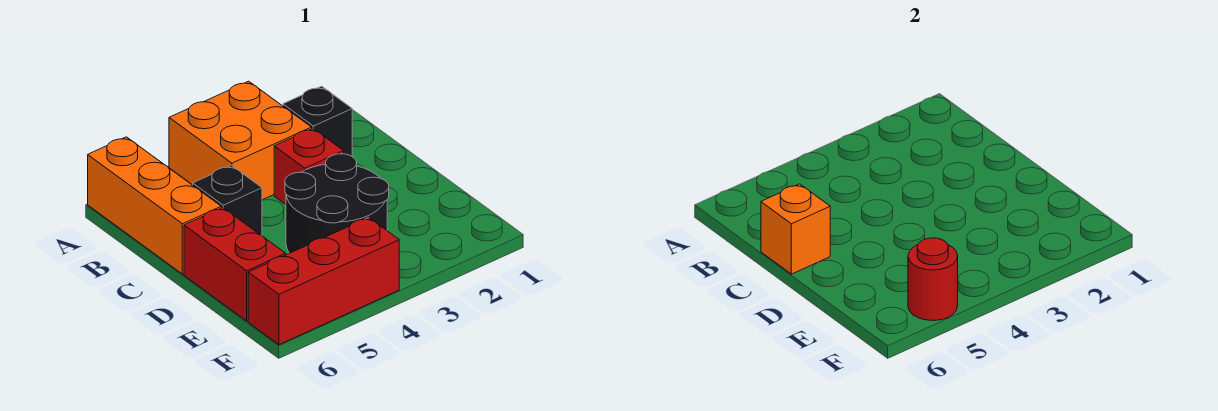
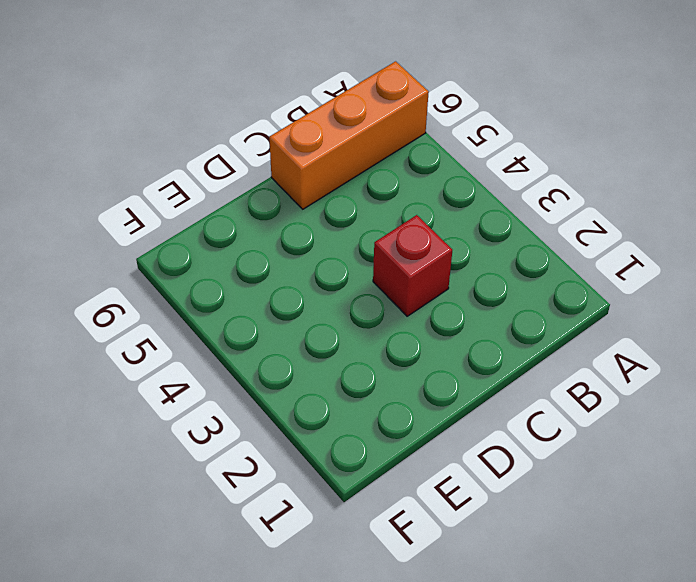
none -> orange 2x2 brick [169,81,312,200]
none -> black 1x1 brick [283,86,352,156]

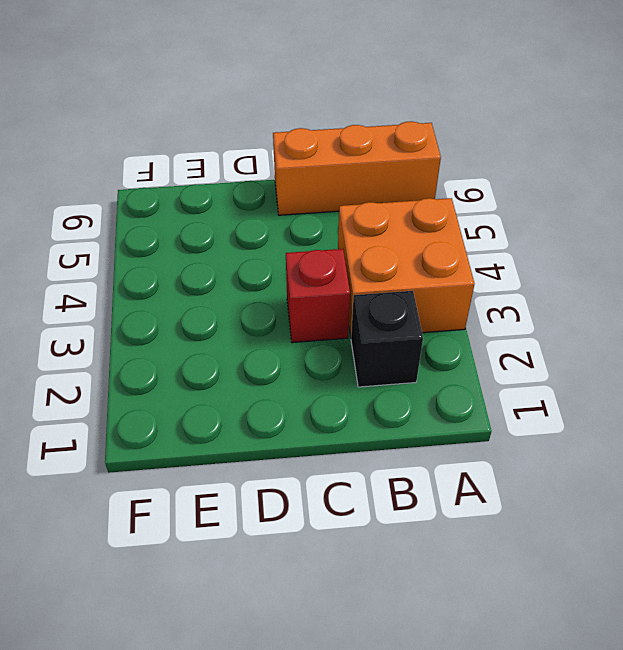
none -> black 1x1 brick [193,165,262,235]
none -> black 2x2 round brick [285,154,389,253]

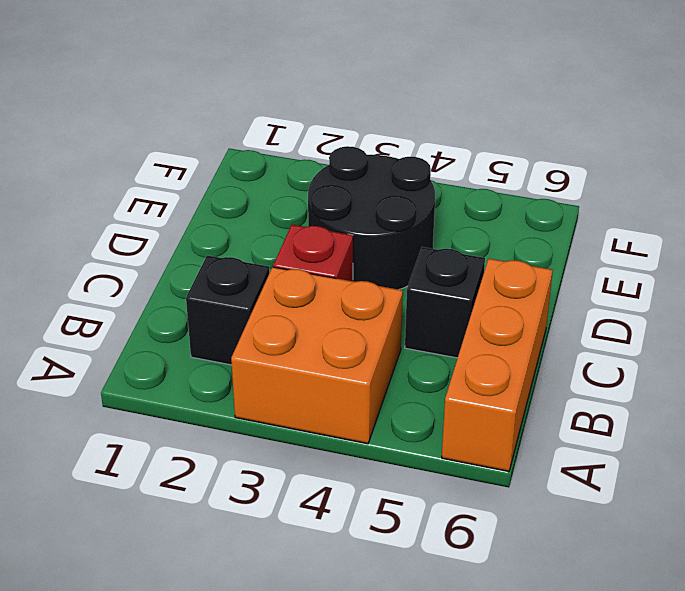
none -> red 1x2 brick [184,208,286,321]
none -> red 1x3 brick [248,217,399,345]

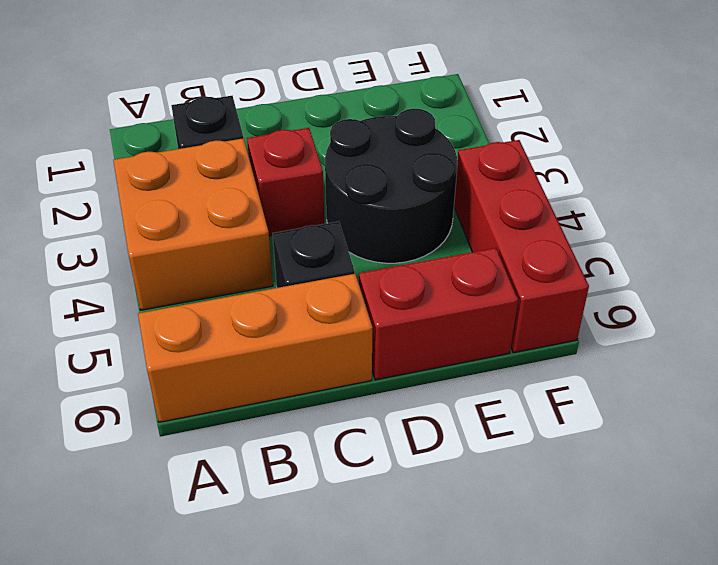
none -> orange 1x1 brick [761,184,830,274]
none -> red 1x1 round brick [908,238,958,321]

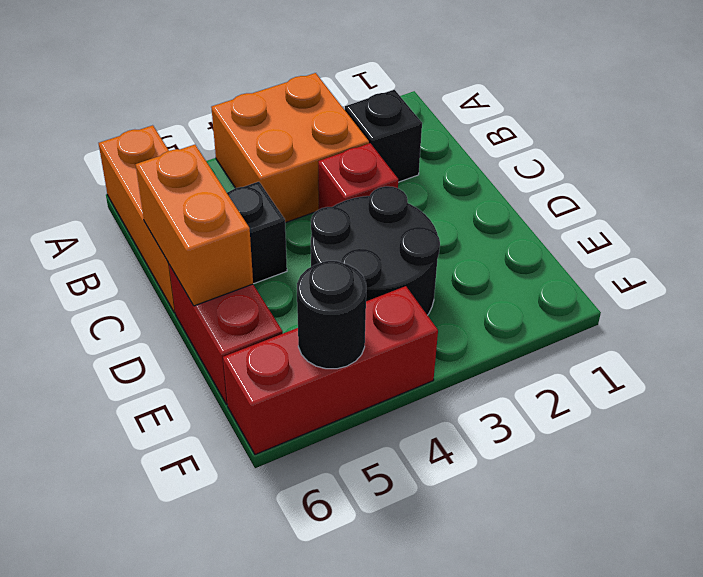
orange 1x2 brick [136,145,253,306] -> orange 1x1 brick [761,184,830,274]
black 1x1 round brick [297,261,366,369] -> red 1x1 round brick [908,238,958,321]

